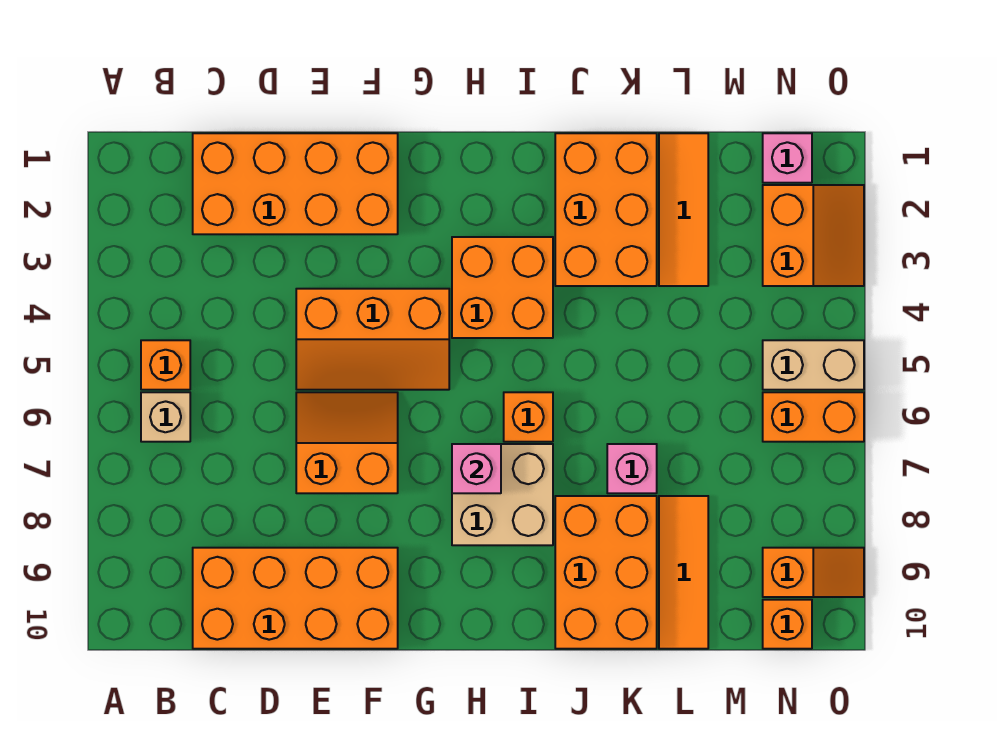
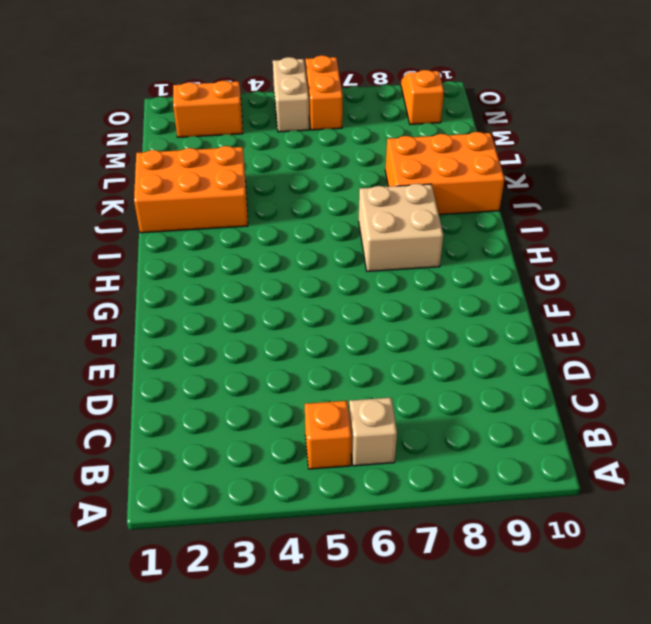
none -> orange 2x4 brick [193,133,398,234]
none -> orange 2x4 brick [193,548,398,649]
none -> orange 2x3 slope [296,289,449,390]

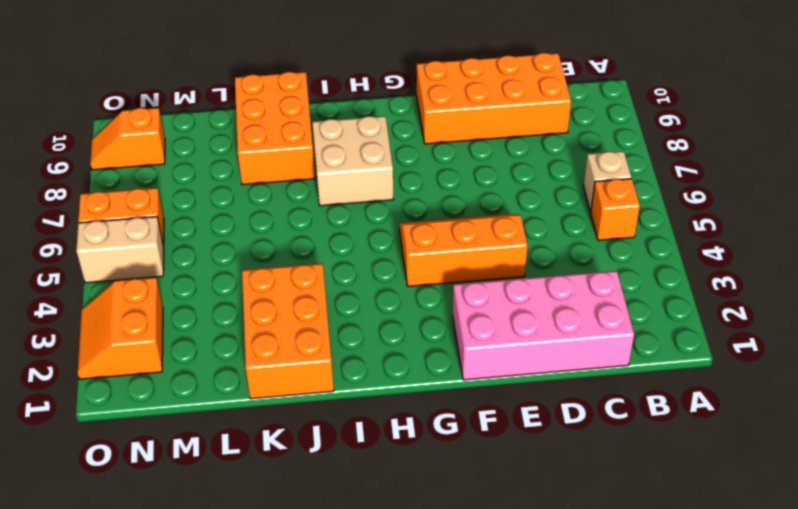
pink 2x4 brick [453,271,634,380] -> orange 2x4 brick [193,133,398,234]
none -> orange 2x2 slope [296,392,398,493]
none -> orange 2x2 brick [452,237,553,338]
none -> orange 1x1 brick [504,392,553,442]

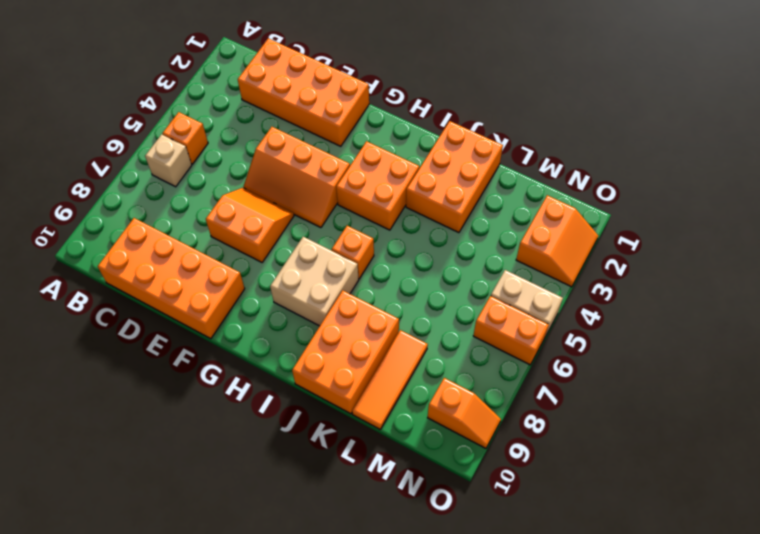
none -> pink 1x1 brick [607,444,657,493]
none -> orange 1x3 tile [659,133,708,286]
none -> pink 1x1 brick [763,133,812,183]

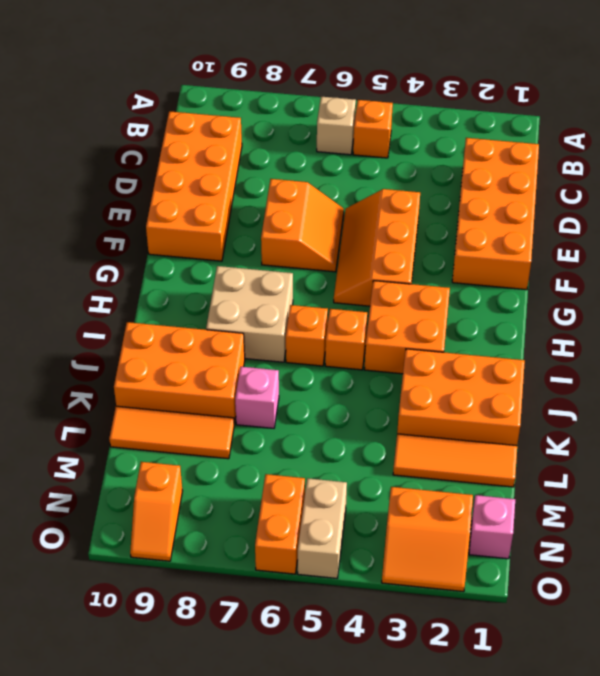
orange 1x1 brick [325,309,367,370] -> orange 1x1 brick moved to [763,600,812,649]
none -> pink 1x1 brick [452,444,501,493]

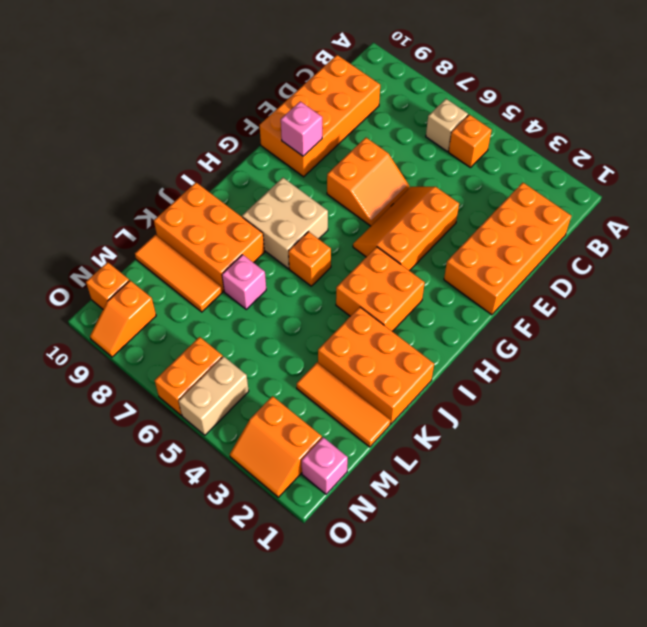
pink 1x1 brick [281,101,322,156] -> pink 1x1 brick moved to [452,444,501,493]

